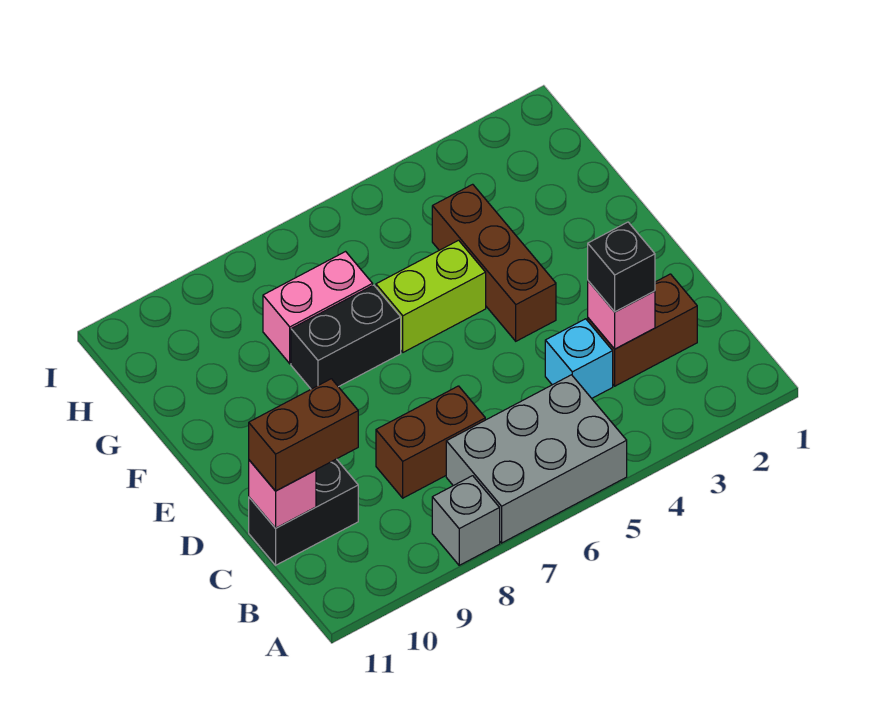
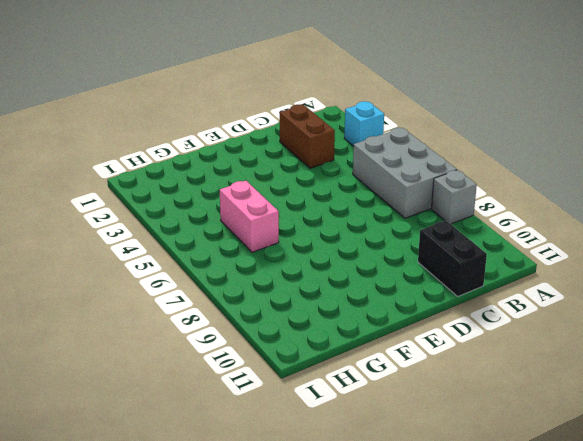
cyan 1x1 brick [344,101,384,146] -> cyan 1x1 brick moved to [545,319,613,398]
pink 1x2 brick [220,181,279,252] -> pink 1x2 brick moved to [263,252,373,364]
none -> brown 1x2 brick [376,386,485,498]
none -> brown 1x3 brick [432,184,556,341]
none -> lime 1x2 brick [376,240,486,352]

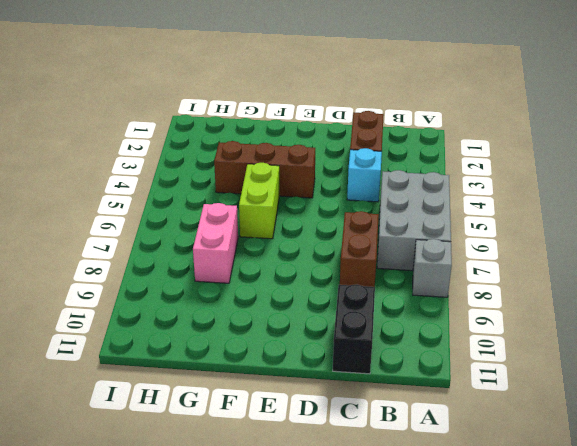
none -> black 1x2 brick [291,285,401,389]
none -> pink 1x1 brick [588,281,655,349]
none -> pink 1x1 brick [249,460,316,528]

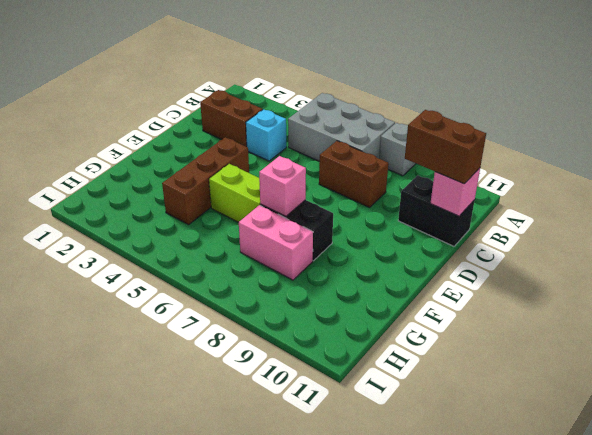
pink 1x1 brick [259,156,306,216] -> pink 1x1 brick moved to [588,281,655,349]
none -> black 1x1 brick [588,222,655,312]

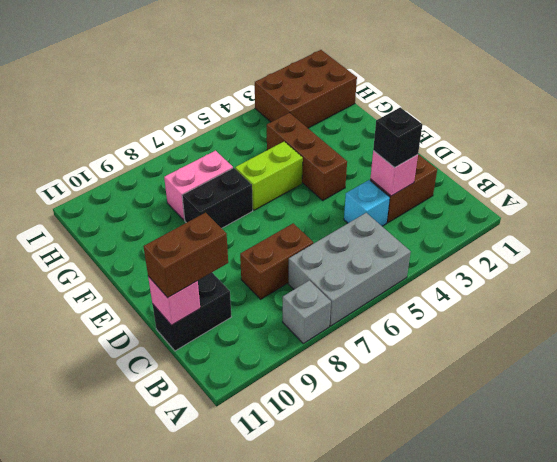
brown 2x3 brick [255,50,357,128] -> none

